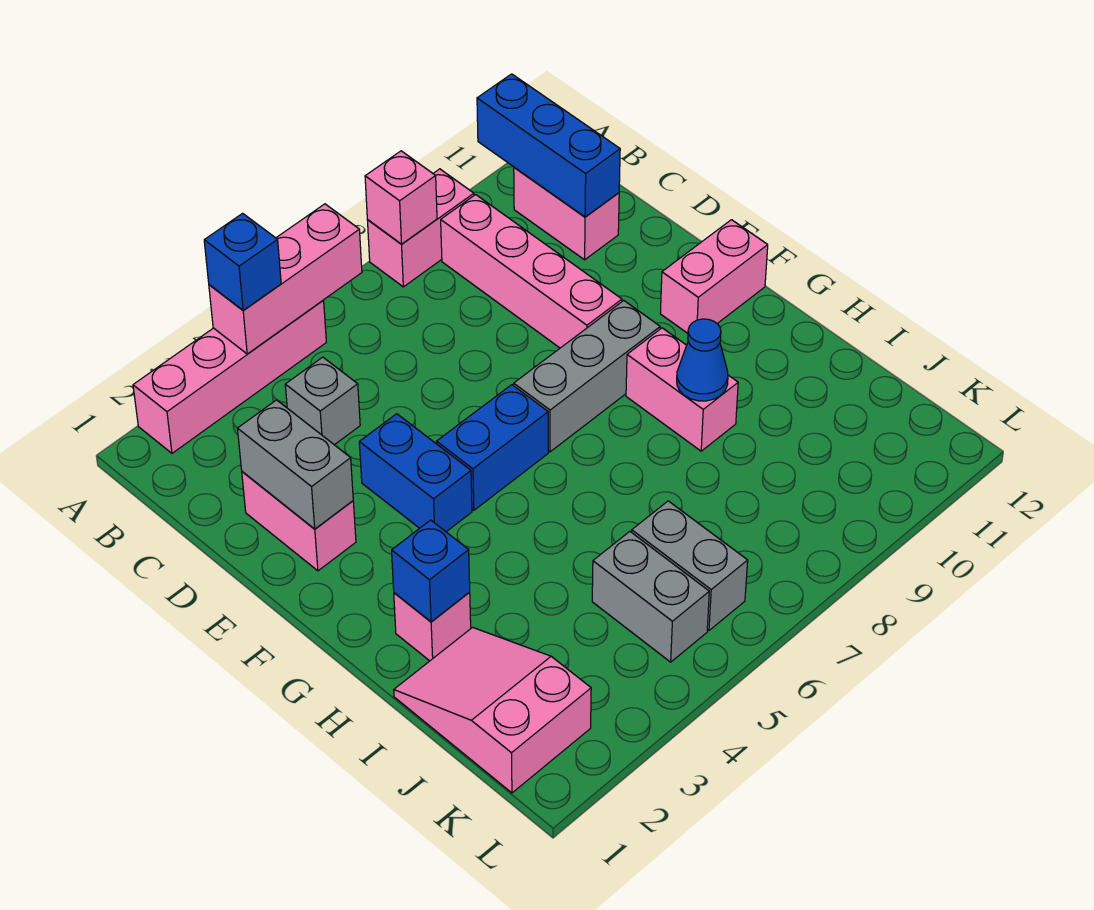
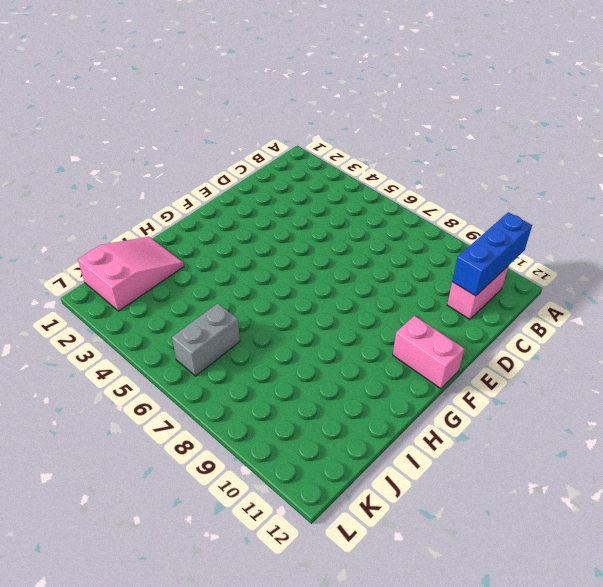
none -> pink 1x4 brick [133,301,326,453]
none -> pink 1x2 brick [367,169,474,287]
none -> pink 1x4 brick [441,195,622,348]

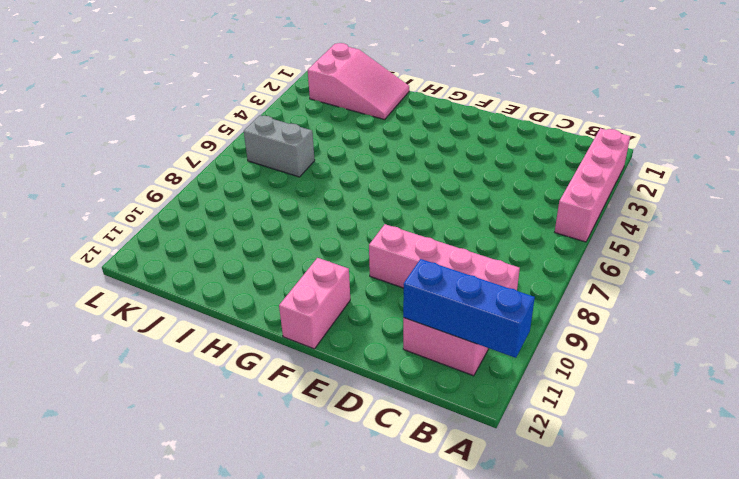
none -> pink 1x2 brick [367,169,474,287]
none -> grey 1x1 brick [285,357,360,445]
none -> pink 1x2 brick [242,472,356,571]

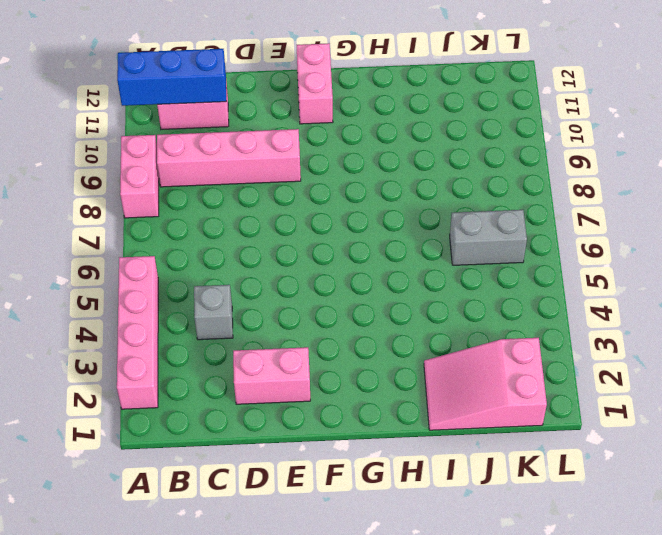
none -> blue 1x2 brick [359,414,472,532]
none -> blue 1x2 brick [436,385,548,510]
none -> grey 1x3 brick [514,301,660,452]

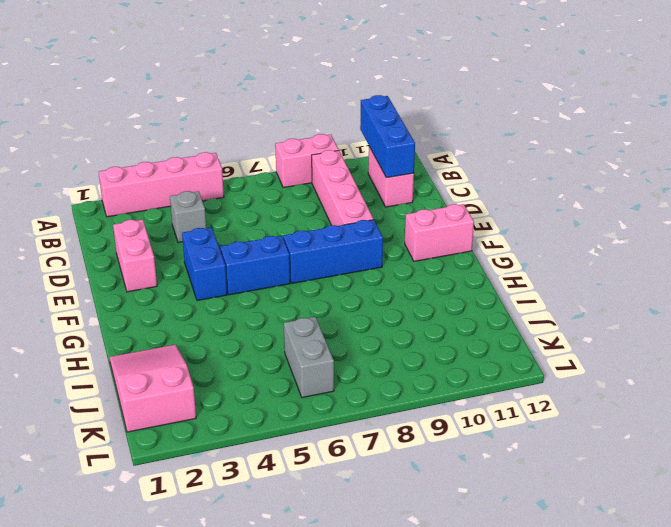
blue 1x3 brick [283,220,383,283] -> grey 1x3 brick [514,301,660,452]
none -> pink 1x2 brick [626,328,738,451]
none -> pink 1x1 brick [394,592,471,661]
none -> grey 1x2 brick [592,532,709,662]

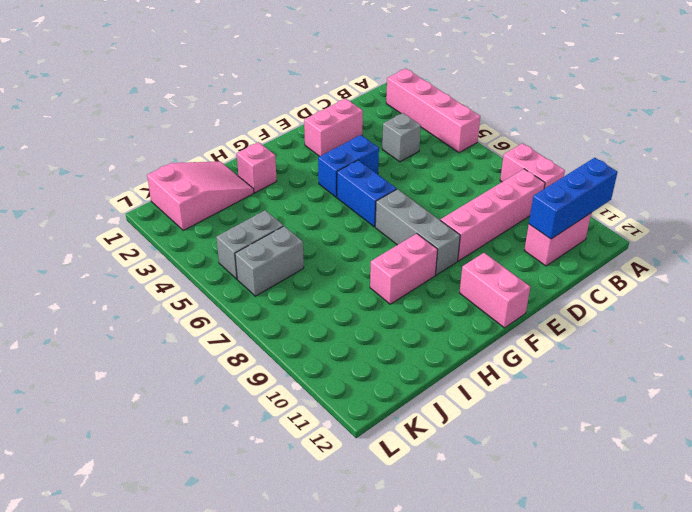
none -> pink 1x3 brick [209,204,362,354]
none -> pink 1x1 brick [365,151,437,244]
none -> grey 1x2 brick [238,400,353,529]

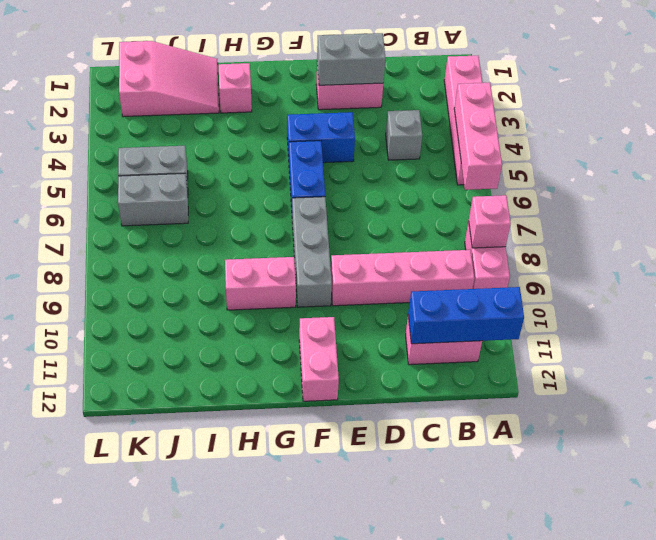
none -> blue 1x1 brick [392,520,470,622]
none -> blue 1x1 cone [677,319,728,401]
none -> blue 1x1 brick [204,213,281,310]

